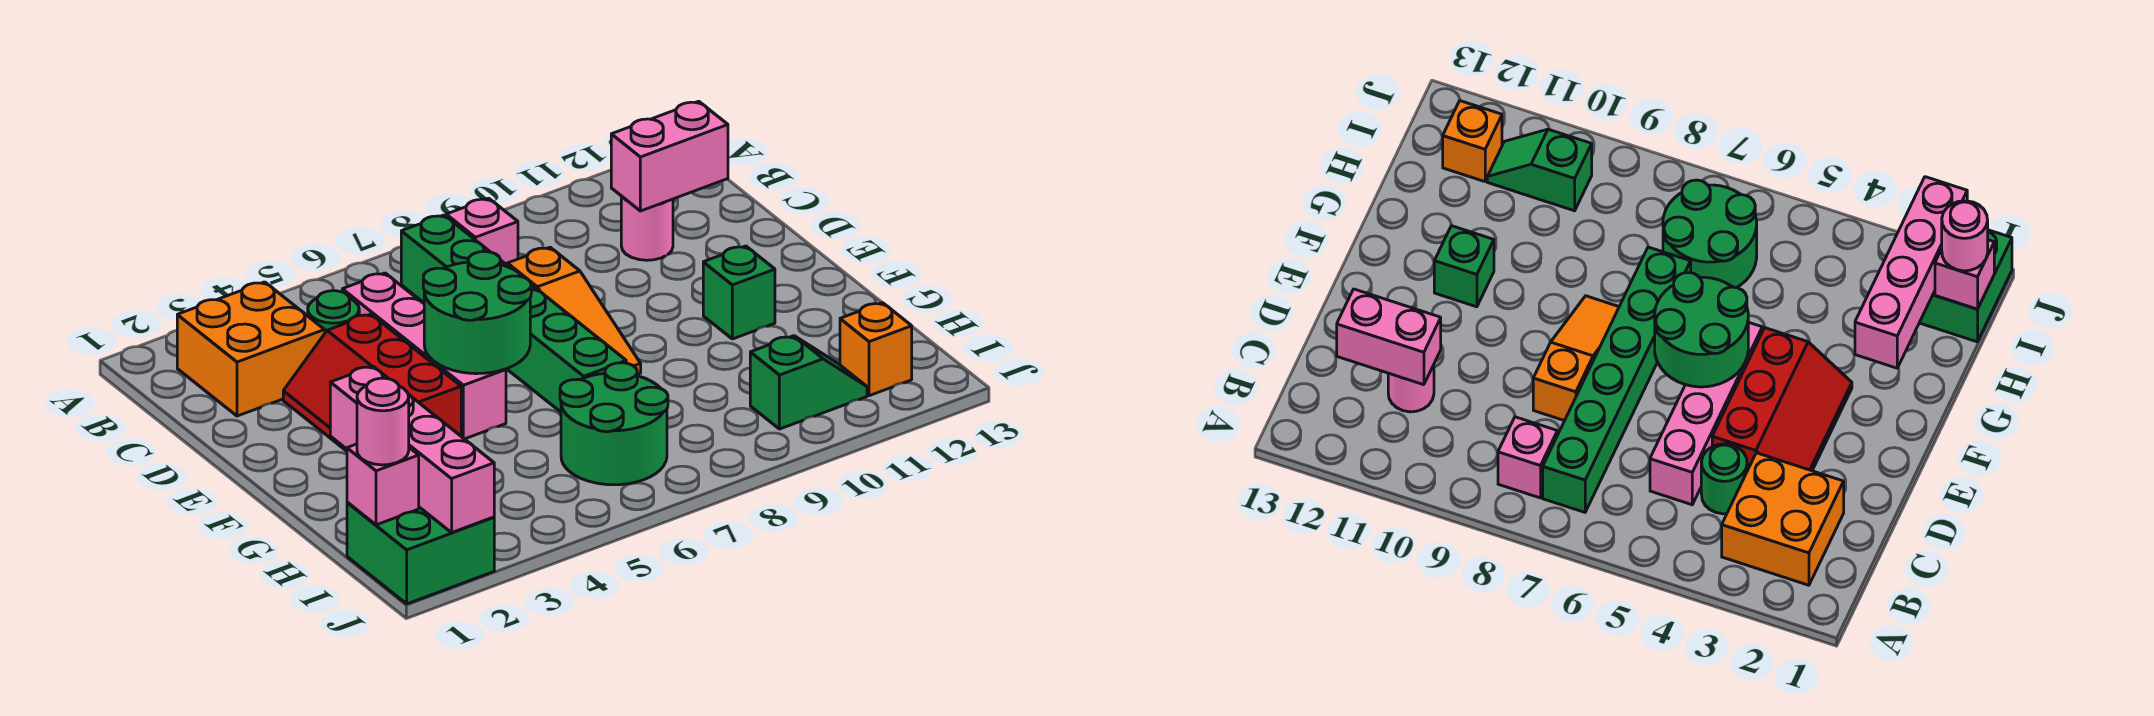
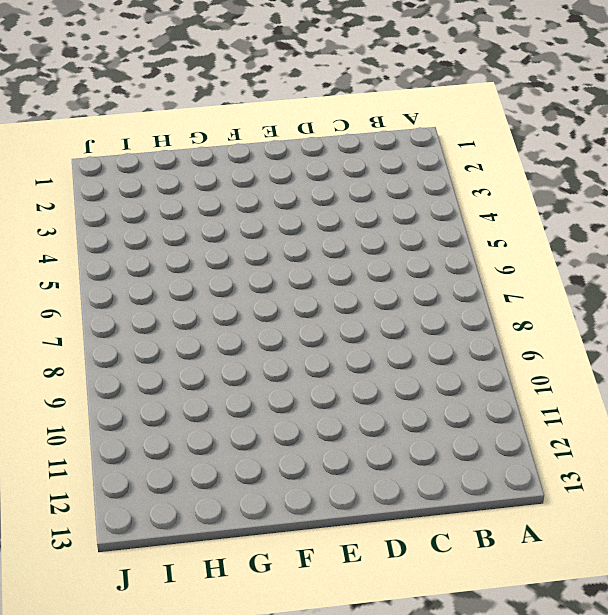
none -> orange 2x2 brick [177,282,325,416]
none -> green 1x6 brick [401,215,626,412]
none -> pink 1x1 brick [446,198,518,265]

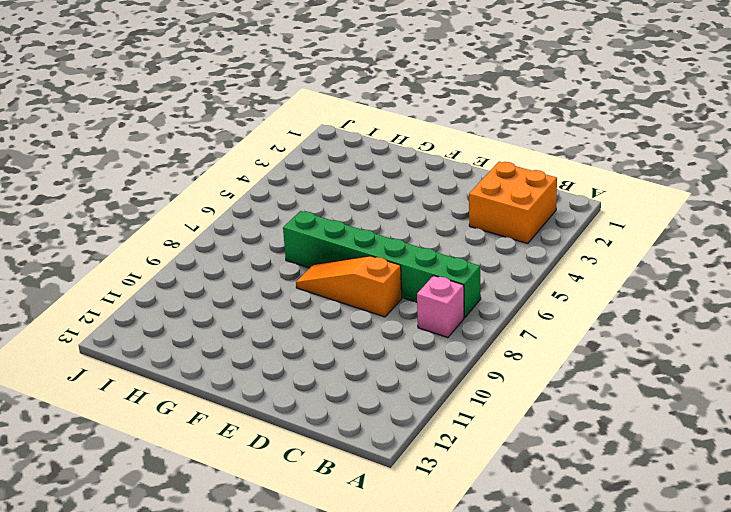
none -> green 1x1 round brick [308,291,359,332]
none -> pink 1x4 brick [342,273,506,439]
none -> pink 1x1 round brick [621,196,673,260]

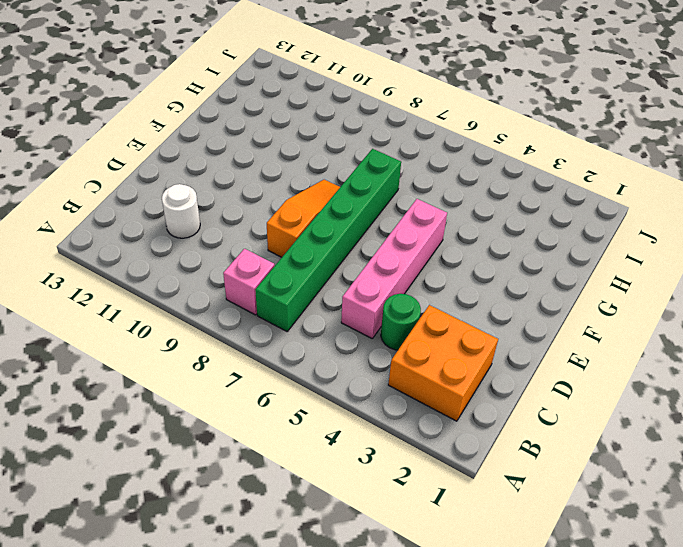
white 1x1 round brick [162,184,200,238] -> pink 1x1 round brick [621,196,673,260]
none -> red 2x3 slope [283,314,461,451]
none -> green 1x1 brick [703,246,775,339]
none -> green 2x2 round brick [560,363,668,485]

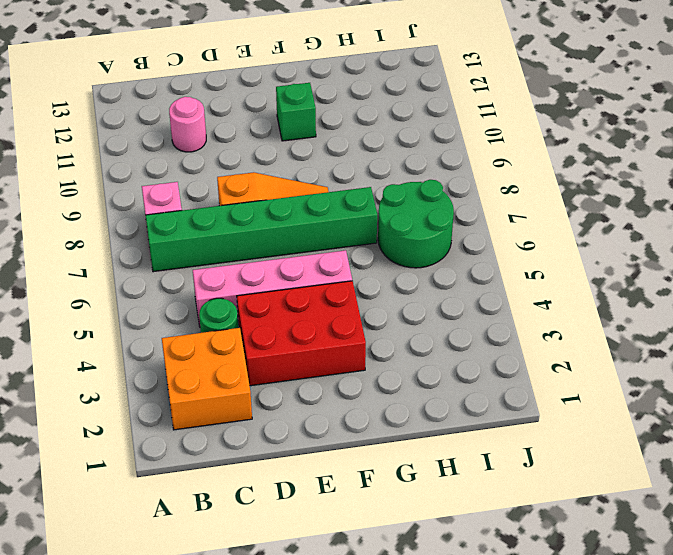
red 2x3 brick [237,281,366,386] -> red 2x3 slope [283,314,461,451]
none -> green 2x2 brick [347,502,494,604]
none -> green 1x2 slope [750,336,867,429]
none -> orange 1x1 brick [840,303,912,396]

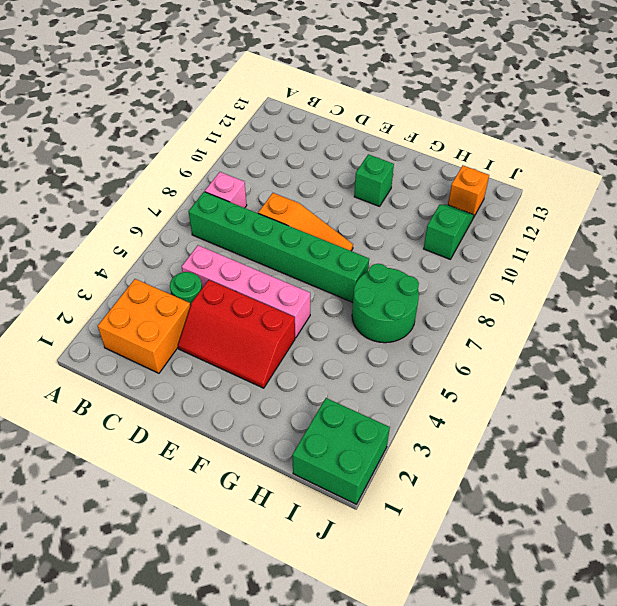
none -> pink 1x1 round brick [621,196,673,260]
none -> pink 1x2 brick [611,101,728,211]
none -> green 2x2 round brick [423,252,531,374]

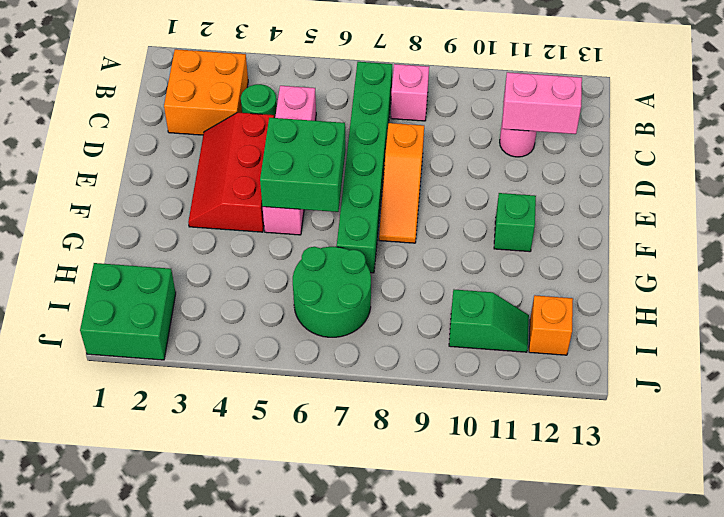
green 2x2 brick [260,118,346,212] -> green 2x2 round brick [423,252,531,374]
none -> pink 1x4 brick [330,366,494,533]
none -> pink 1x1 brick [347,444,419,525]
none -> pink 1x1 round brick [357,378,409,465]

